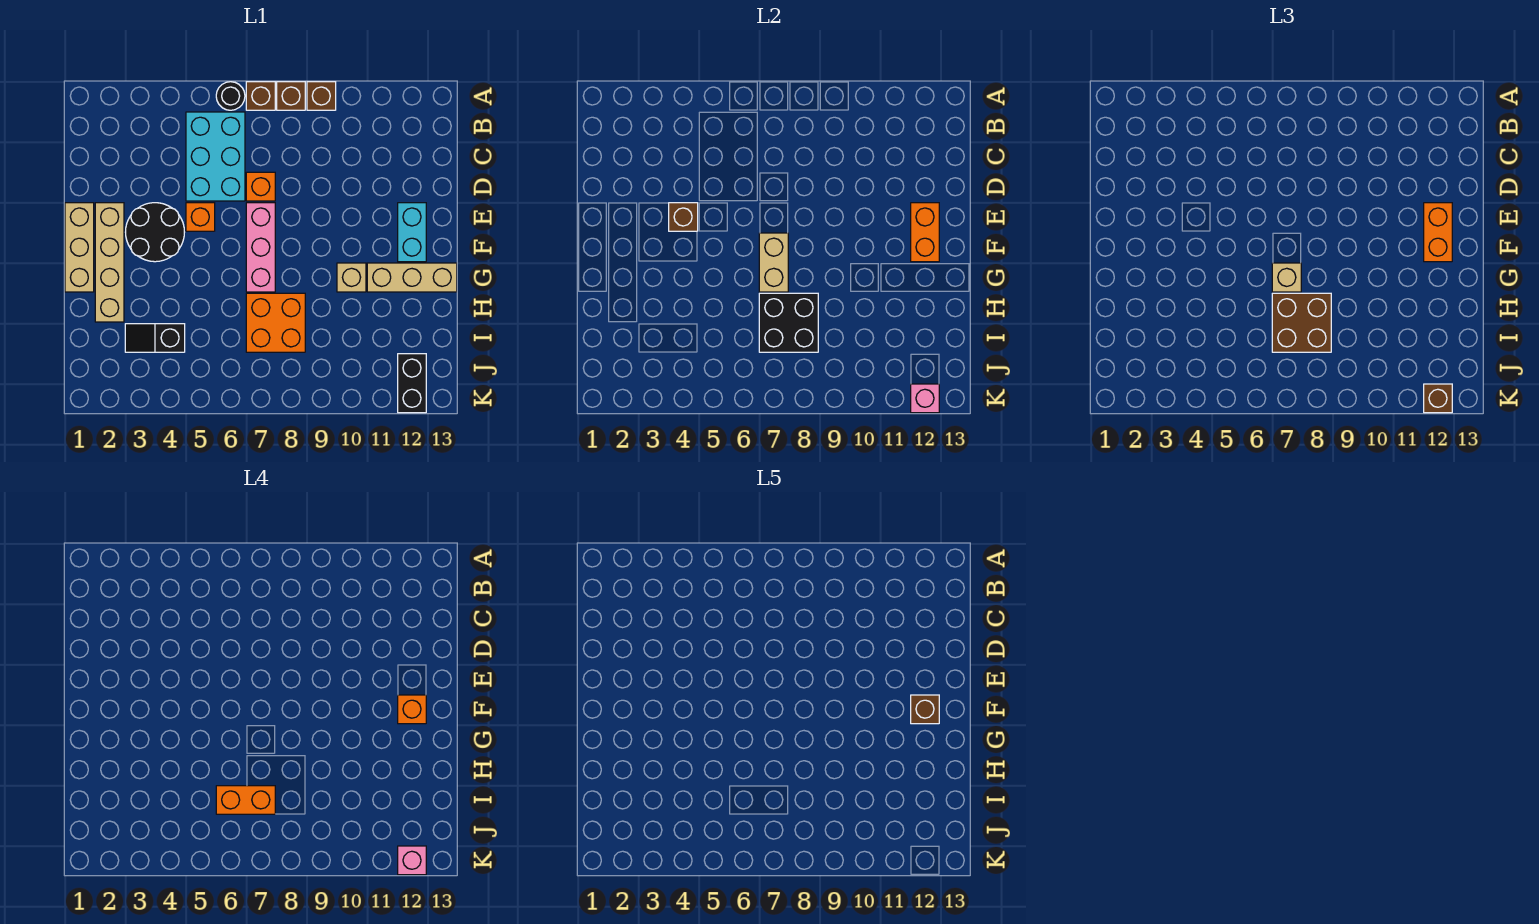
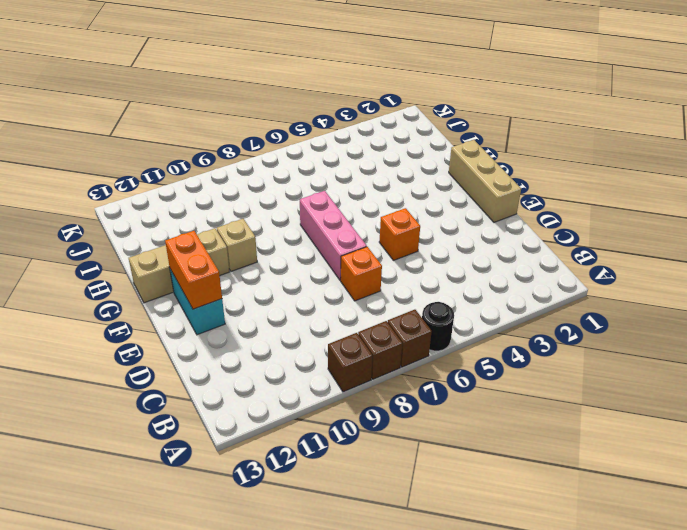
none -> cyan 2x3 brick [186,112,245,201]
none -> tan 1x4 brick [95,203,124,322]
none -> black 2x2 round brick [126,203,184,262]
none -> orange 2x2 brick [246,293,305,352]

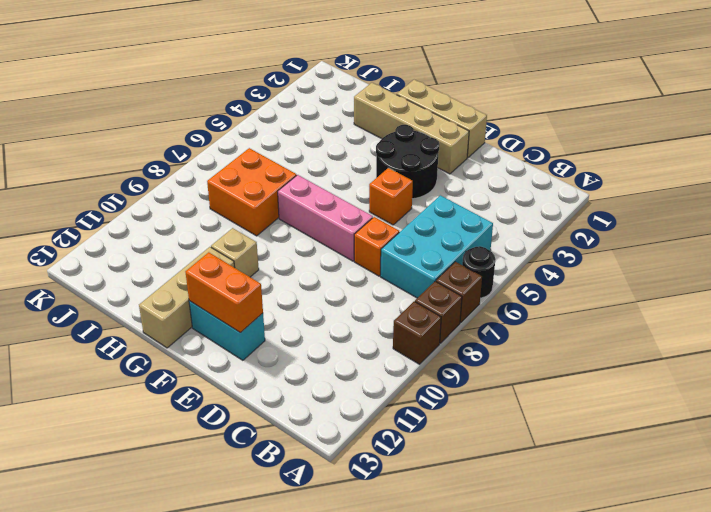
cyan 2x3 brick [380,195,493,298] -> cyan 2x3 brick turned to [186,112,245,201]
none -> black 1x2 slope [125,324,185,352]
none -> black 1x2 brick [398,354,426,413]
none -> brown 1x1 brick [669,203,698,231]
none -> tan 1x2 brick [759,233,788,292]

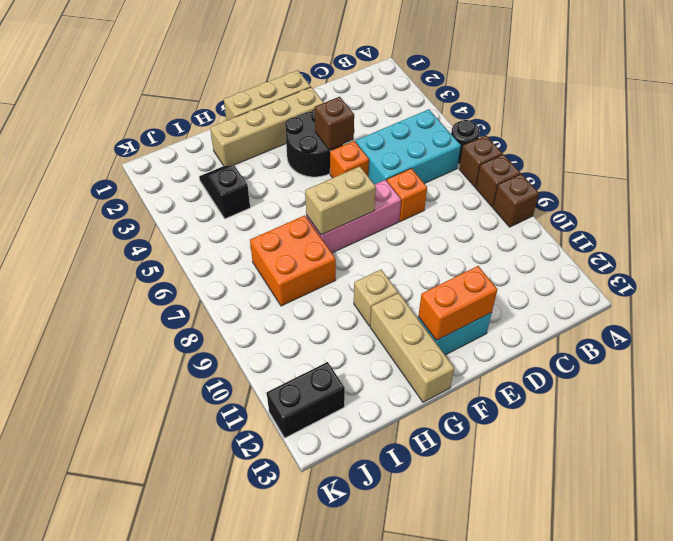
none -> black 2x2 brick [759,293,818,352]
none -> pink 1x1 brick [911,384,939,413]
none -> orange 1x2 brick [1424,203,1452,262]
none -> tan 1x1 brick [1272,263,1301,292]

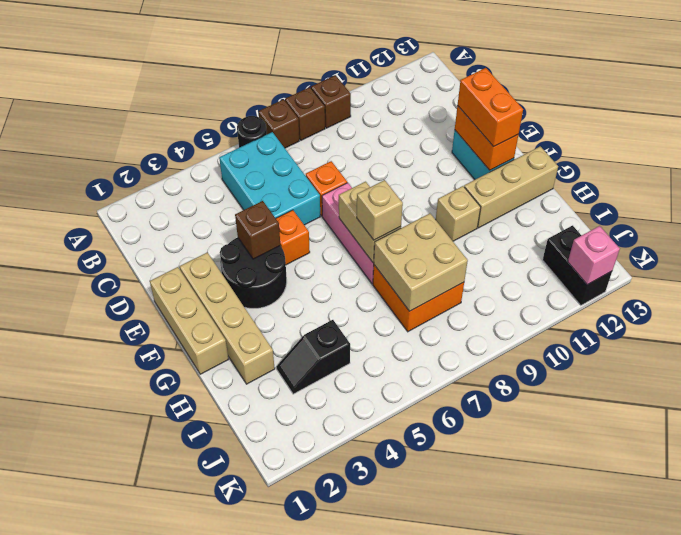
tan 2x2 brick [374,213,468,311] -> black 2x2 brick [759,293,818,352]
none -> brown 2x2 brick [1272,293,1331,352]
none -> brown 1x1 brick [1424,384,1452,413]
none -> orange 1x1 brick [398,695,426,724]
none -> orange 1x2 brick [216,786,275,814]

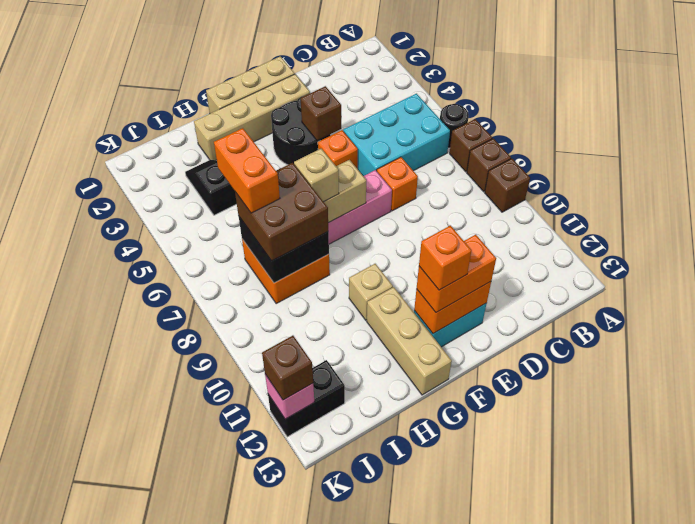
none -> pink 1x1 brick [398,846,426,875]
none -> brown 1x1 brick [911,695,939,724]

